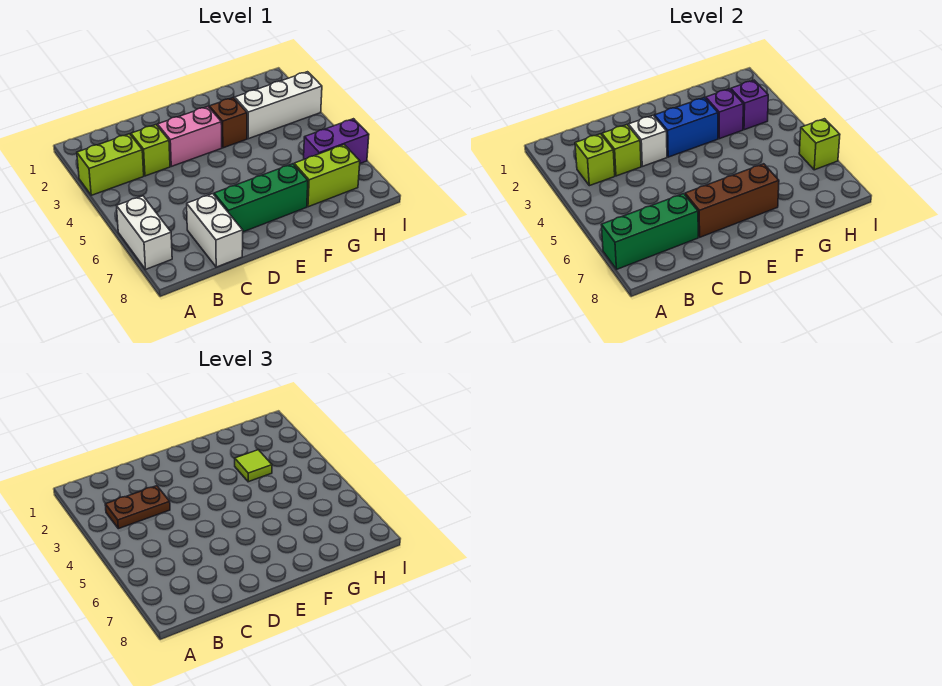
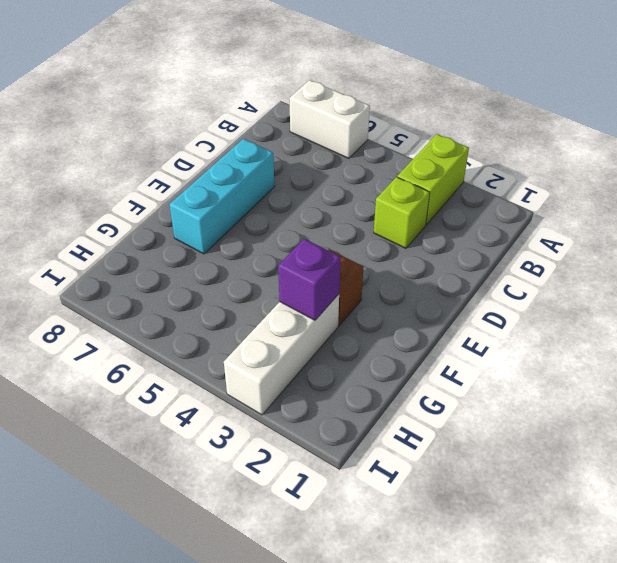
cyan 1x3 brick [169,139,274,254] -> green 1x3 brick [214,164,308,232]
none -> white 1x2 brick [187,194,243,267]
none -> pink 1x2 brick [157,107,222,166]
none -> lime 1x2 brick [294,145,360,207]

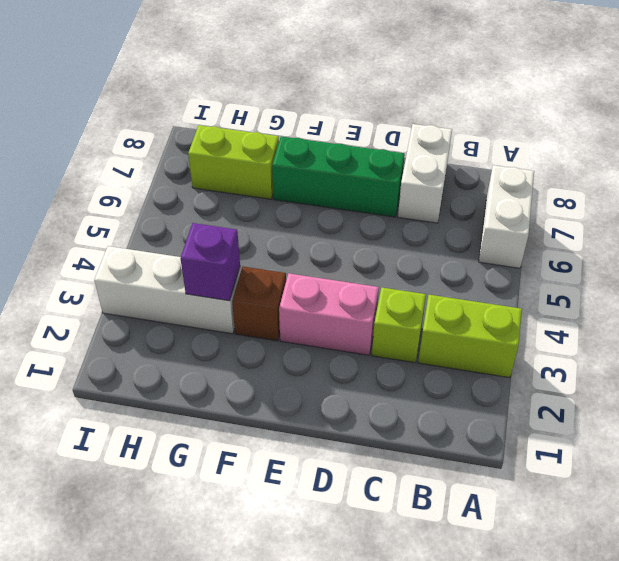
none -> purple 1x2 brick [304,119,369,163]
none -> green 1x3 brick [602,194,698,269]
none -> lime 1x1 brick [575,134,615,186]

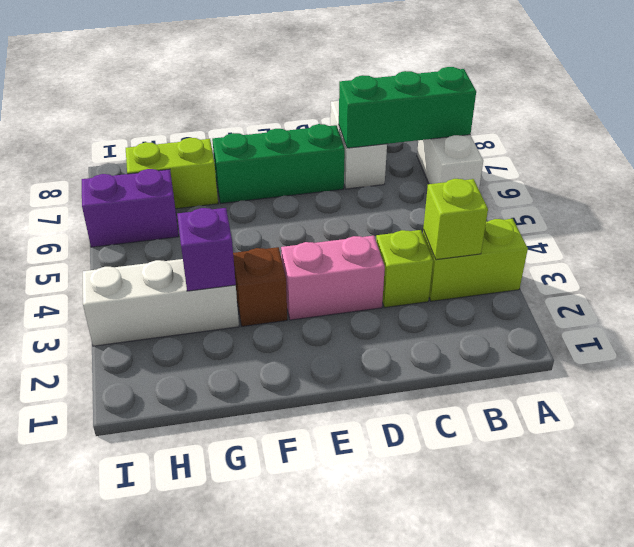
none -> lime 1x1 brick [602,125,641,176]
none -> white 1x1 brick [628,116,667,166]
none -> brown 1x3 brick [685,164,779,237]

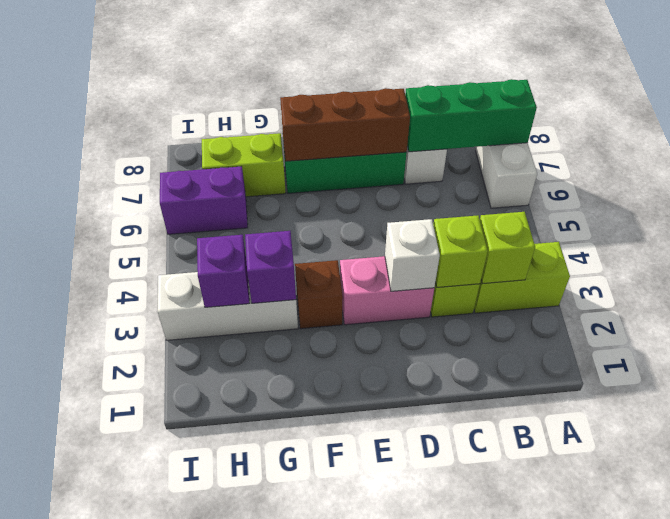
none -> blue 1x2 brick [655,97,718,157]
none -> lime 1x1 brick [799,119,840,170]
none -> brown 1x2 plate [105,486,170,529]

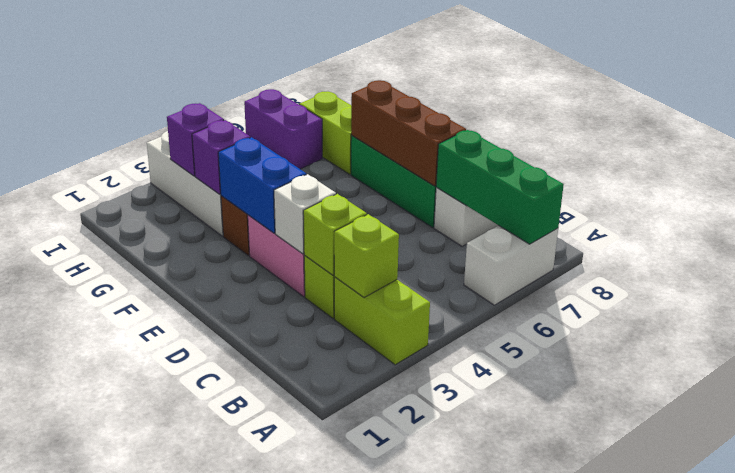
none -> lime 1x1 brick [799,119,840,170]
none -> brown 1x2 plate [105,486,170,529]
none -> lime 1x1 tile [235,450,272,482]

